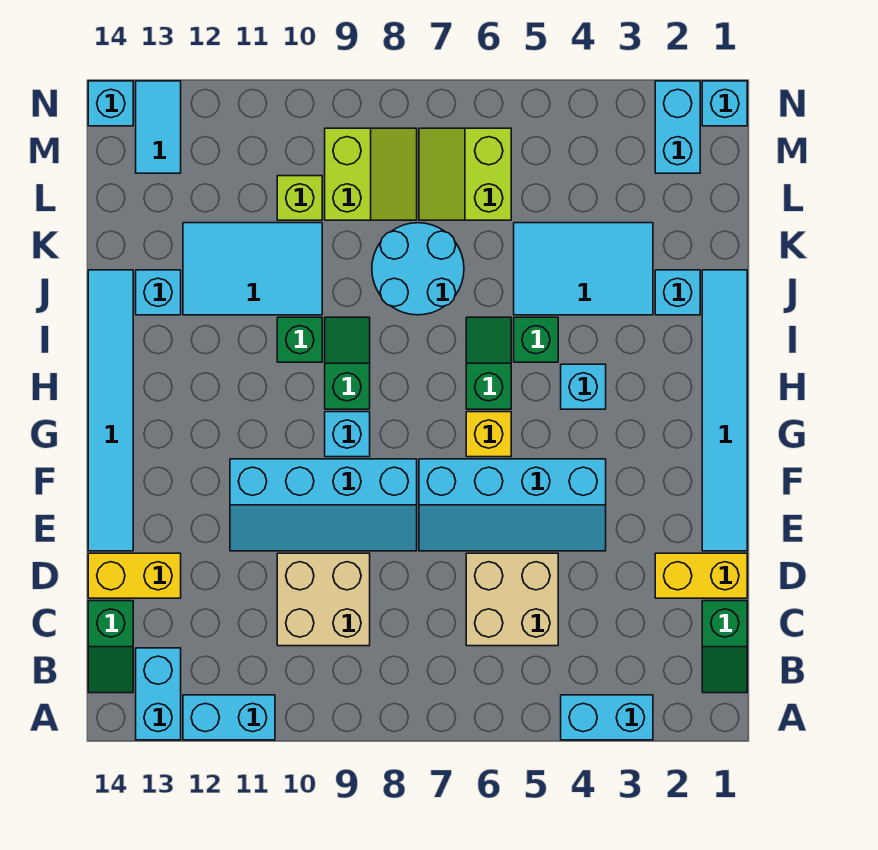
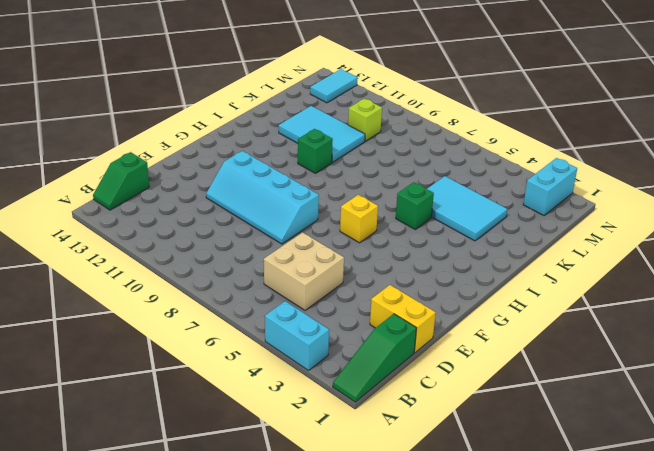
green 1x3 slope [333,314,416,402] -> green 1x2 slope [702,601,747,693]
none -> cyan 1x2 brick [183,695,275,740]
none -> cyan 1x2 brick [136,648,181,740]
none -> tan 2x2 brick [277,553,370,646]
none -> yellow 1x2 brick [88,553,181,598]

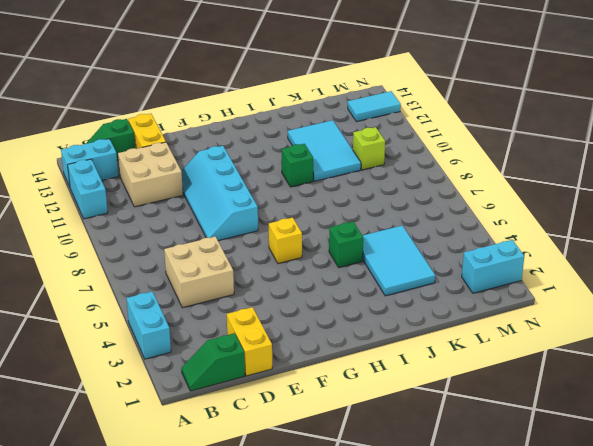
tan 2x2 brick [118,142,183,207] -> tan 2x2 brick moved to [277,553,370,646]
none -> cyan 1x6 tile [702,270,747,551]
none -> cyan 2x4 slope [419,459,606,551]
none -> cyan 1x6 tile [88,270,133,551]
none -> cyan 1x1 brick [325,412,370,457]

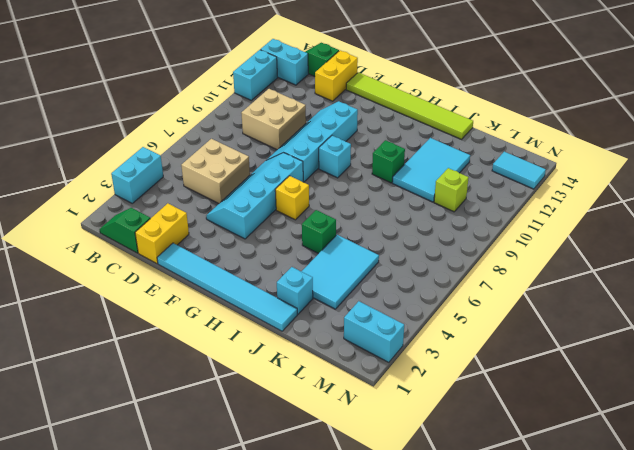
lime 1x6 tile [346,72,473,139] -> cyan 1x6 tile [88,270,133,551]
none -> cyan 1x1 brick [561,364,606,409]
none -> green 1x2 slope [466,317,511,409]
none -> green 1x2 slope [325,317,370,409]
none -> cyan 2x2 round brick [372,223,464,315]

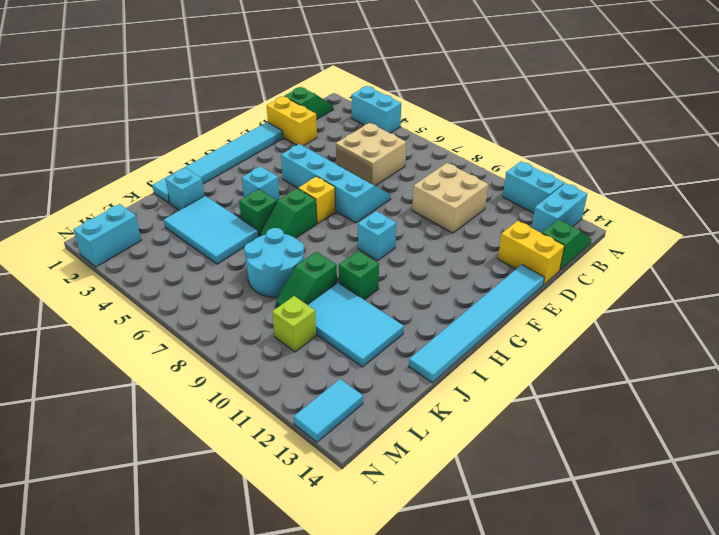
green 1x2 slope [276,252,337,307] -> green 1x2 slope moved to [325,317,370,409]
none -> cyan 2x4 slope [230,459,417,551]
none -> cyan 1x1 brick [136,270,181,315]
none -> lime 2x2 slope [419,128,511,220]
none -> lime 2x2 slope [325,128,417,220]

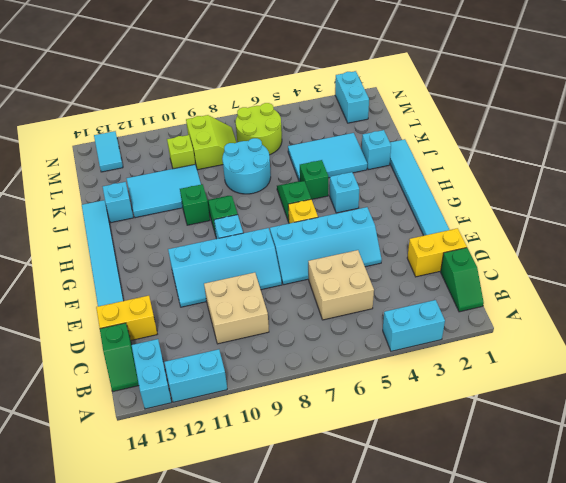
lime 2x2 round brick [236,103,282,155] -> lime 2x2 slope [419,128,511,220]
none -> cyan 1x1 brick [702,81,747,126]
none -> cyan 1x1 brick [88,81,133,126]

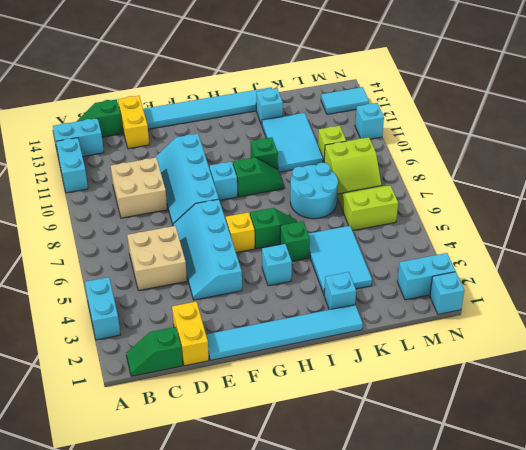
cyan 1x1 brick [355,103,384,139] -> cyan 1x1 brick moved to [88,81,133,126]

